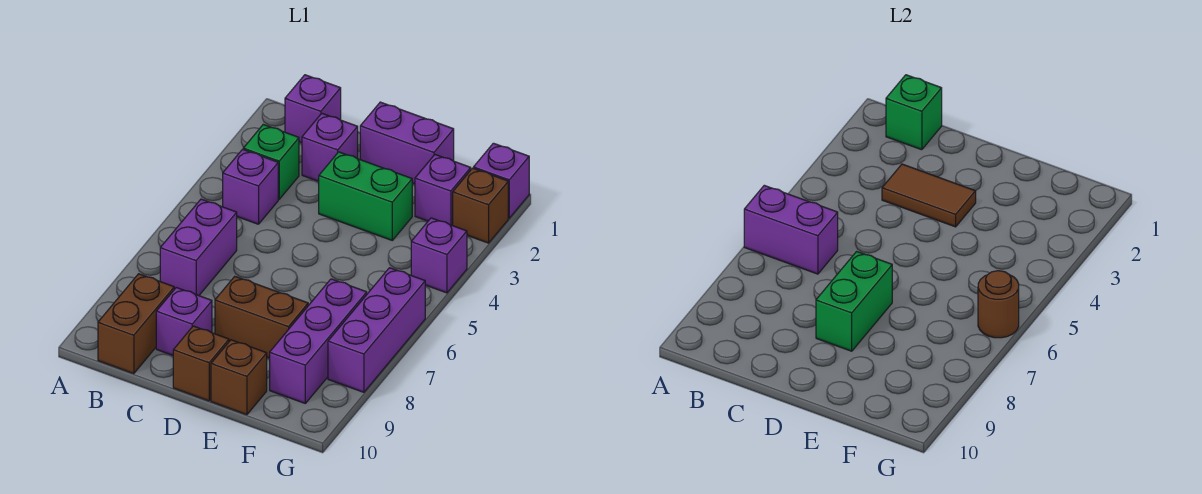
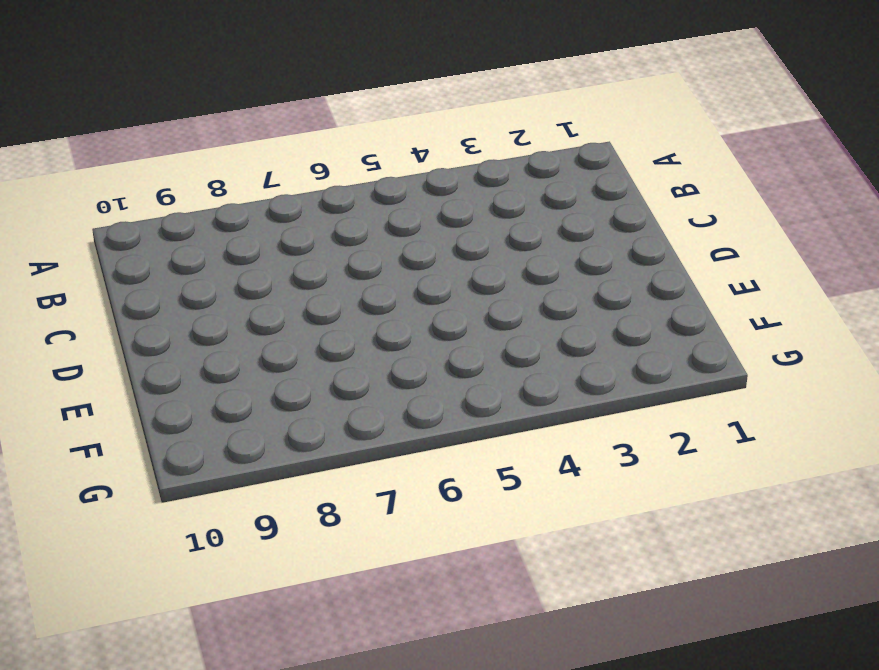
none -> purple 1x1 brick [285,75,341,143]
none -> green 1x1 brick [243,125,299,199]
none -> purple 1x1 brick [223,149,278,224]

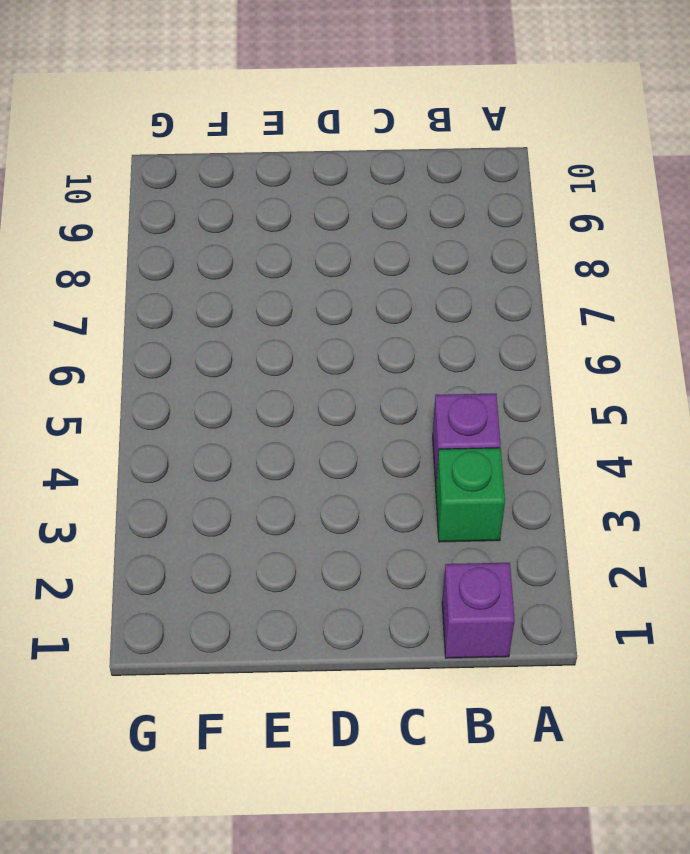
none -> purple 1x2 brick [160,199,237,296]
none -> brown 1x2 brick [98,274,174,374]
none -> purple 1x1 brick [302,114,358,181]

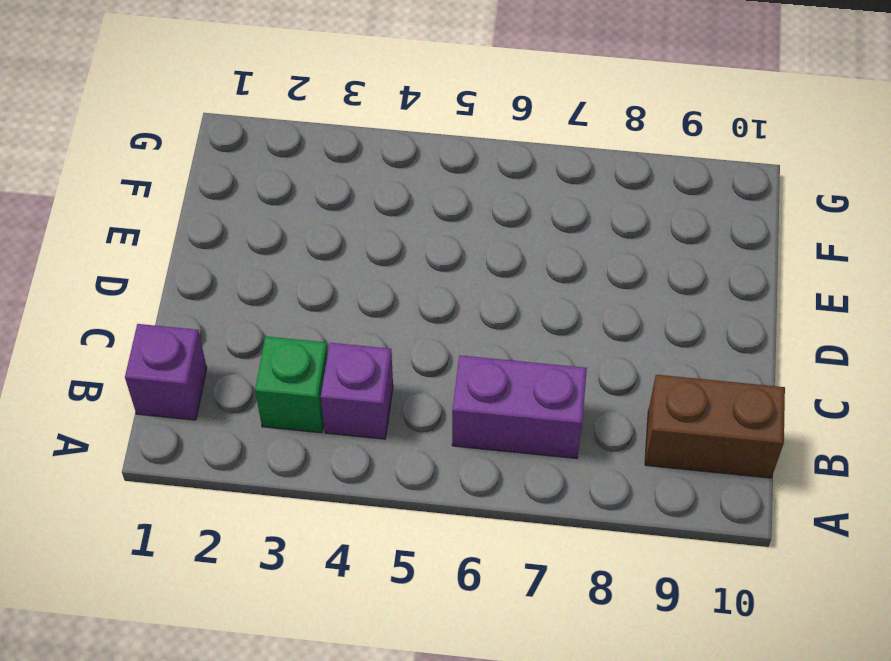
none -> purple 1x1 brick [302,114,358,181]
none -> purple 1x1 brick [156,288,212,355]
none -> purple 1x2 brick [360,102,454,184]

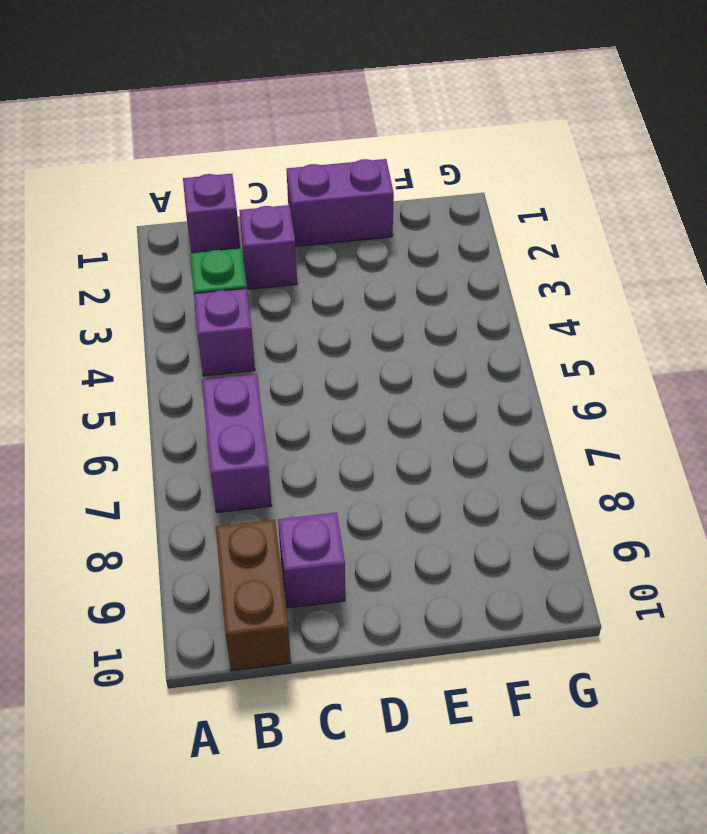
none -> green 1x2 brick [319,152,412,240]
none -> brown 1x2 brick [215,277,308,358]
none -> brown 1x1 brick [173,326,229,401]

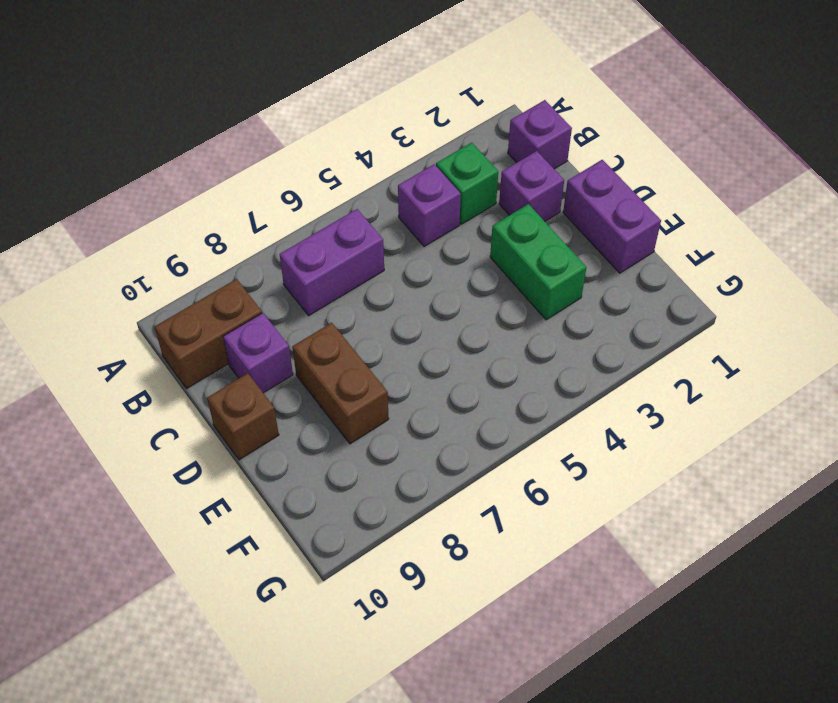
none -> brown 1x1 brick [211,340,267,415]
none -> purple 1x1 brick [415,155,471,226]
none -> purple 1x3 brick [270,279,367,403]

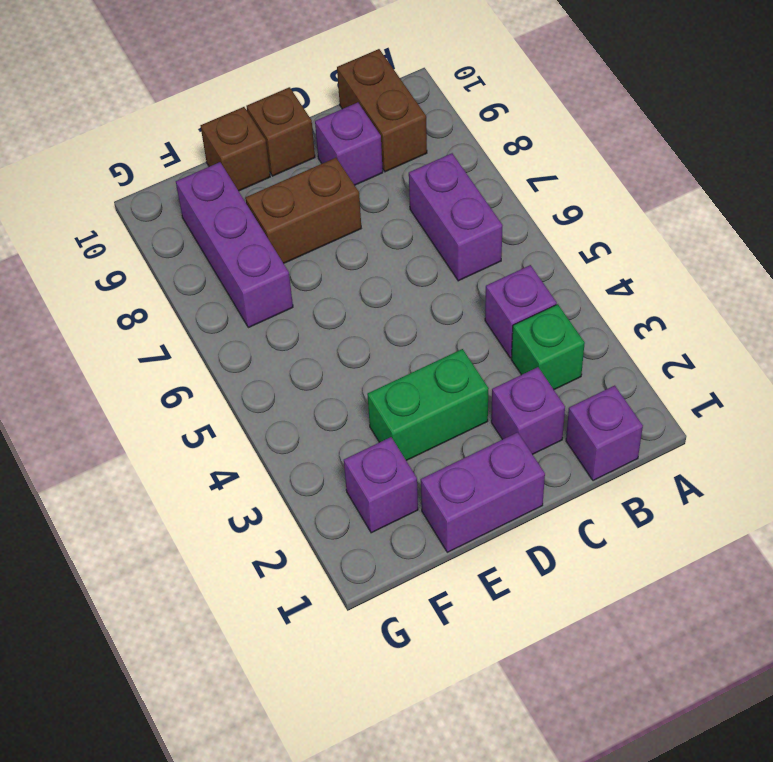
none -> purple 1x1 brick [474,143,529,218]
none -> brown 1x1 brick [453,168,508,243]
none -> purple 1x1 brick [411,218,467,293]

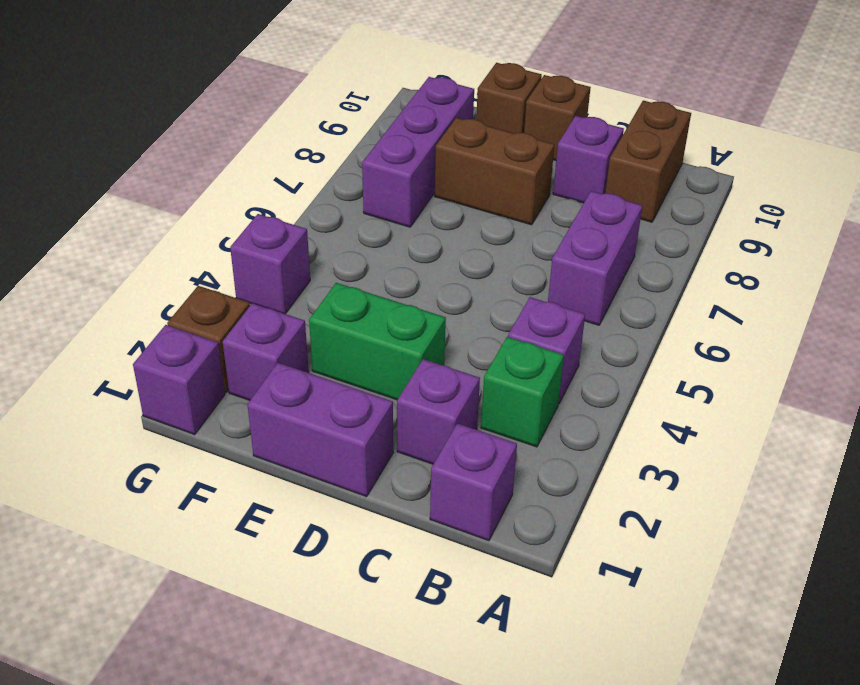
none -> purple 1x3 brick [328,268,425,392]
none -> purple 1x2 brick [744,185,838,274]
none -> green 1x1 brick [886,75,942,150]

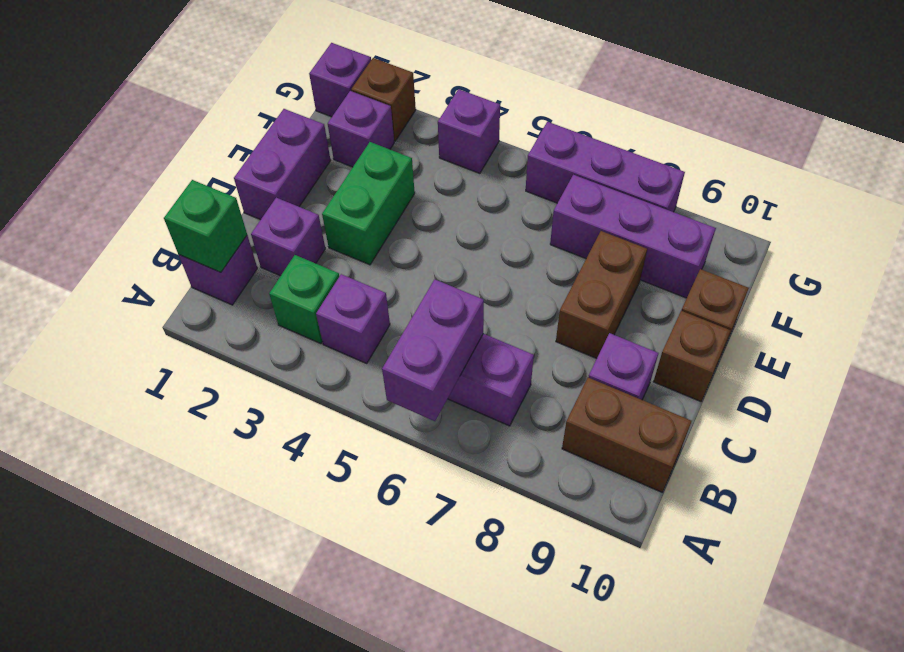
none -> brown 1x2 tile [882,164,976,227]
none -> green 1x2 brick [816,251,892,351]
none -> brown 1x1 round brick [978,271,1019,338]

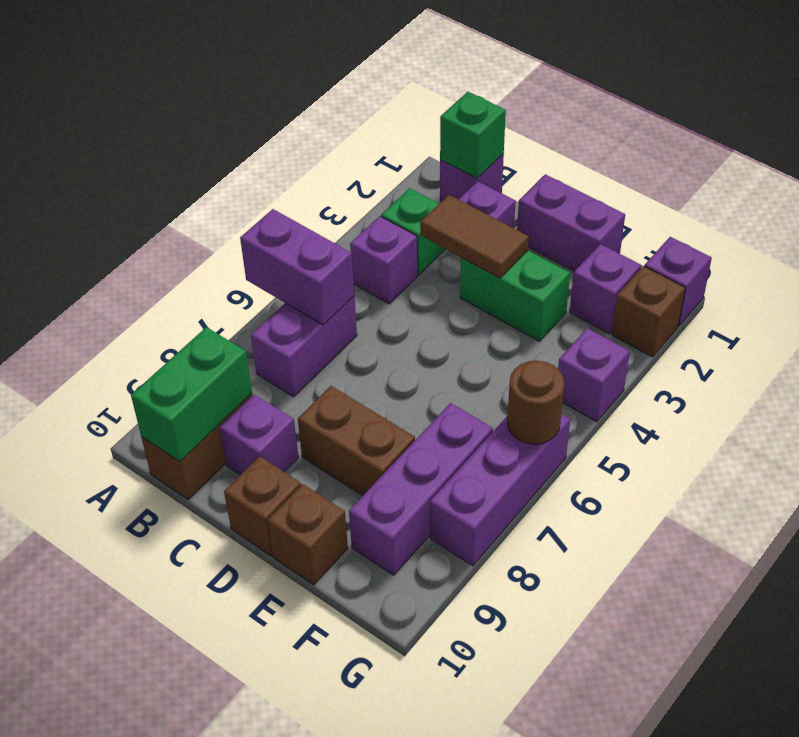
green 1x2 brick [131,327,252,461] -> green 1x2 brick moved to [816,251,892,351]

